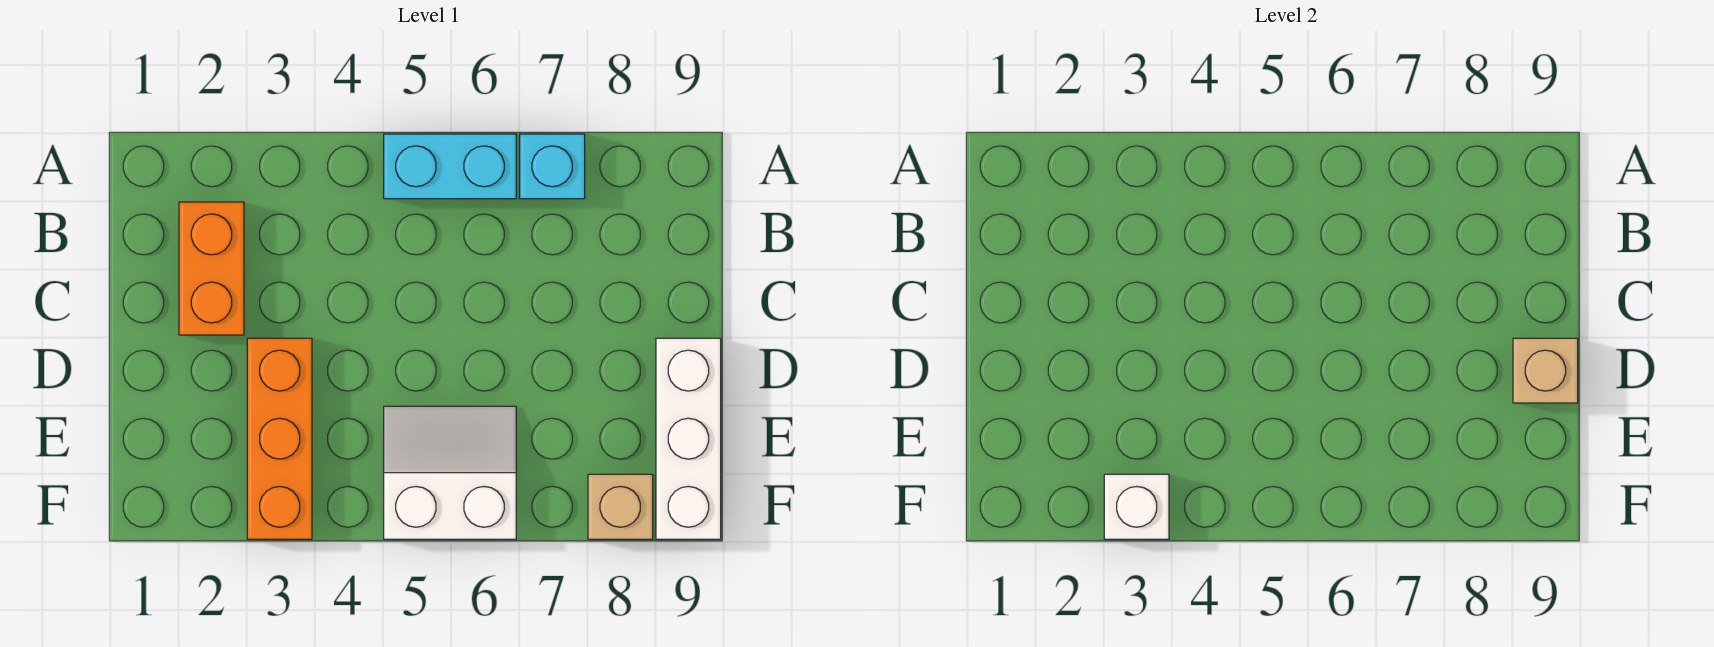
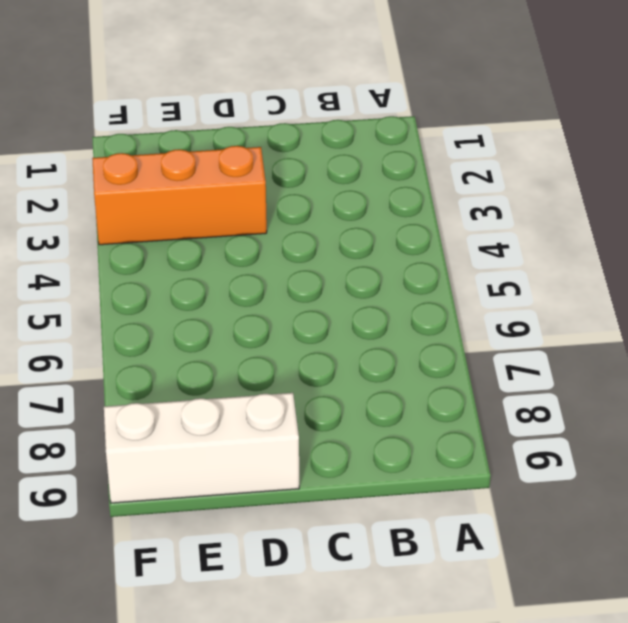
none -> cyan 1x2 brick [384,134,516,199]
none -> cyan 1x1 brick [520,134,585,199]

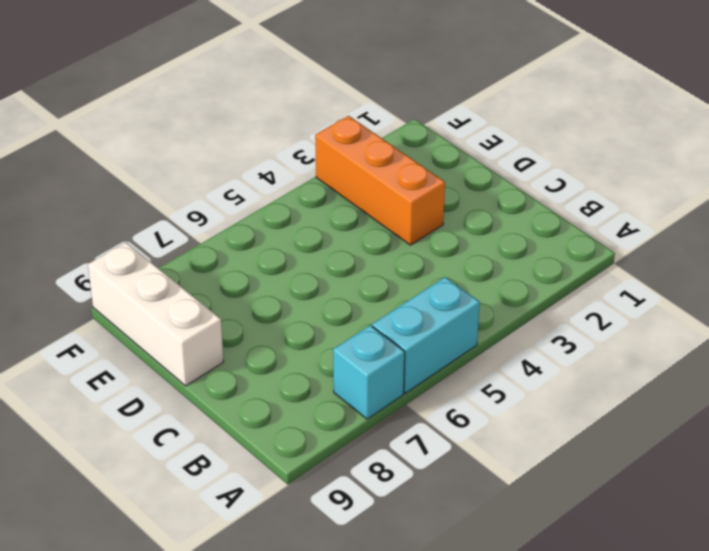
none -> orange 1x2 brick [179,202,244,335]
none -> white 2x2 slope [384,406,516,539]

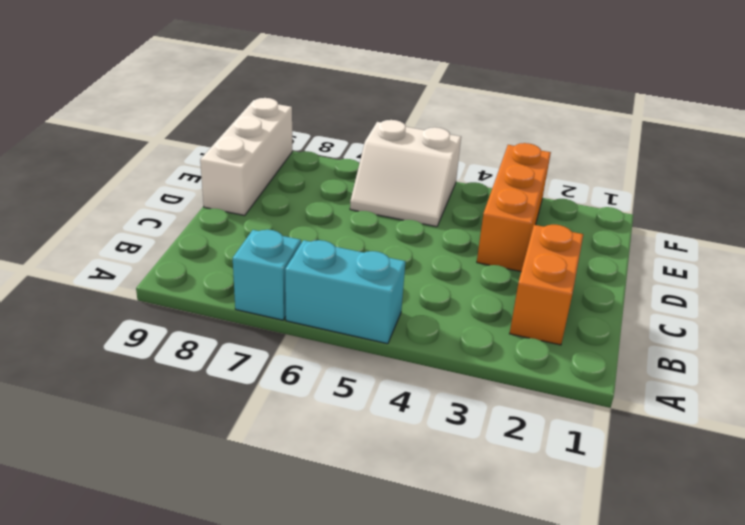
none -> tan 1x1 brick [588,474,653,539]
none -> tan 1x1 brick [1513,338,1578,403]

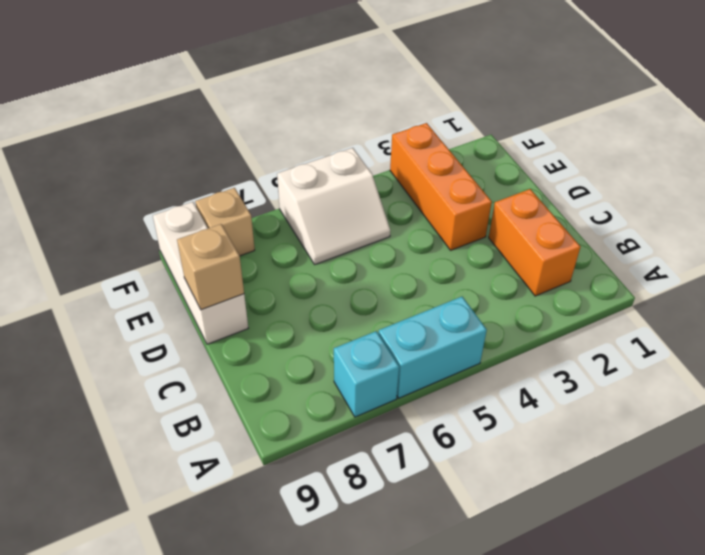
none -> white 1x1 brick [1104,474,1169,539]

